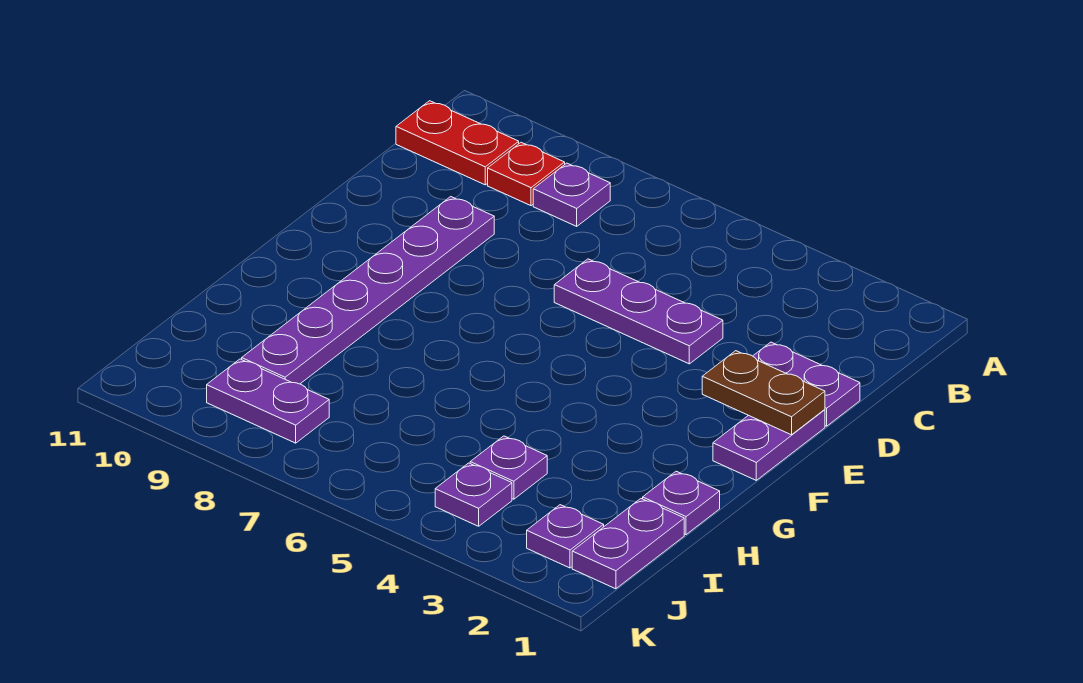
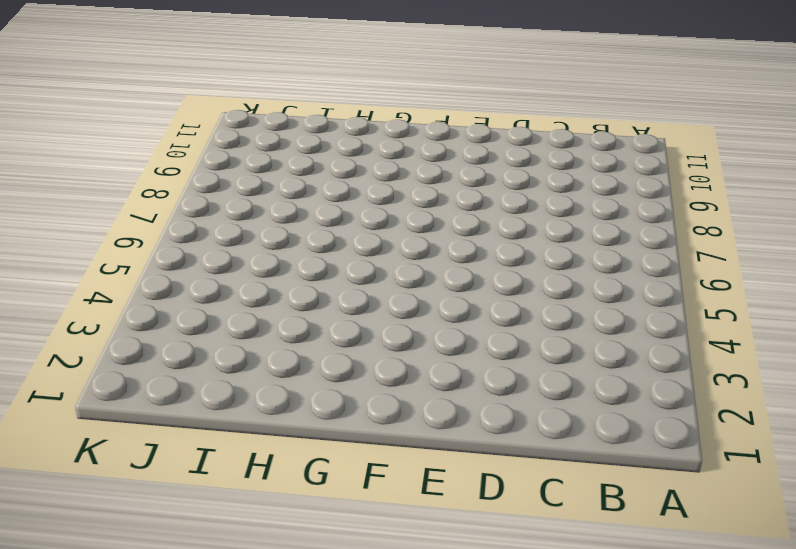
none -> purple 1x1 plate [533,163,610,226]
none -> red 1x1 plate [488,142,565,206]
none -> red 1x2 plate [396,101,519,185]

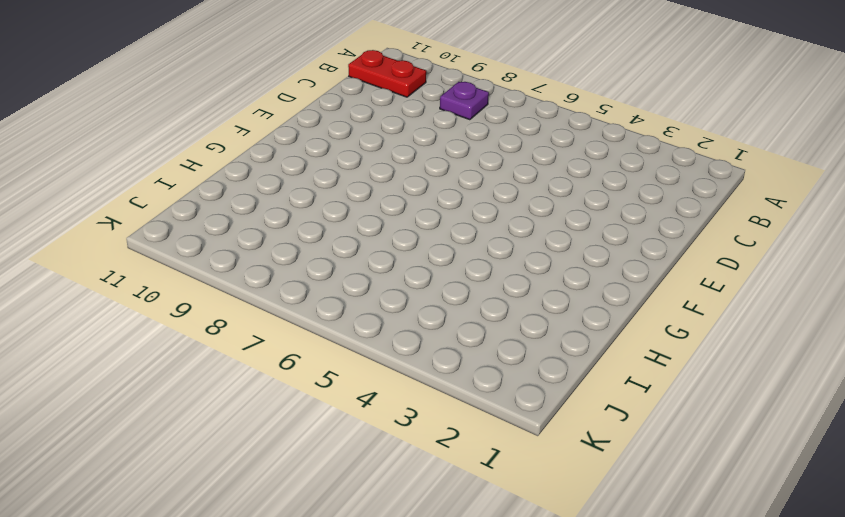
none -> red 1x1 plate [488,142,565,206]
none -> purple 1x2 plate [753,342,860,426]
none -> purple 1x3 plate [554,259,723,364]

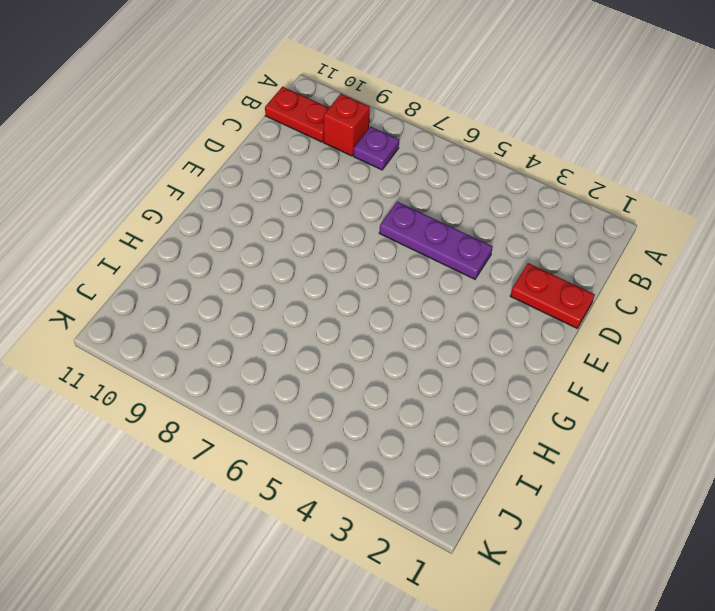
red 1x1 brick [324,94,370,156] -> red 1x1 plate [488,142,565,206]
red 1x2 plate [510,263,595,328] -> purple 1x2 plate [753,342,860,426]
none -> purple 1x6 plate [242,197,494,384]
none -> purple 1x2 plate [713,410,825,480]
none -> purple 1x1 plate [643,471,720,535]

